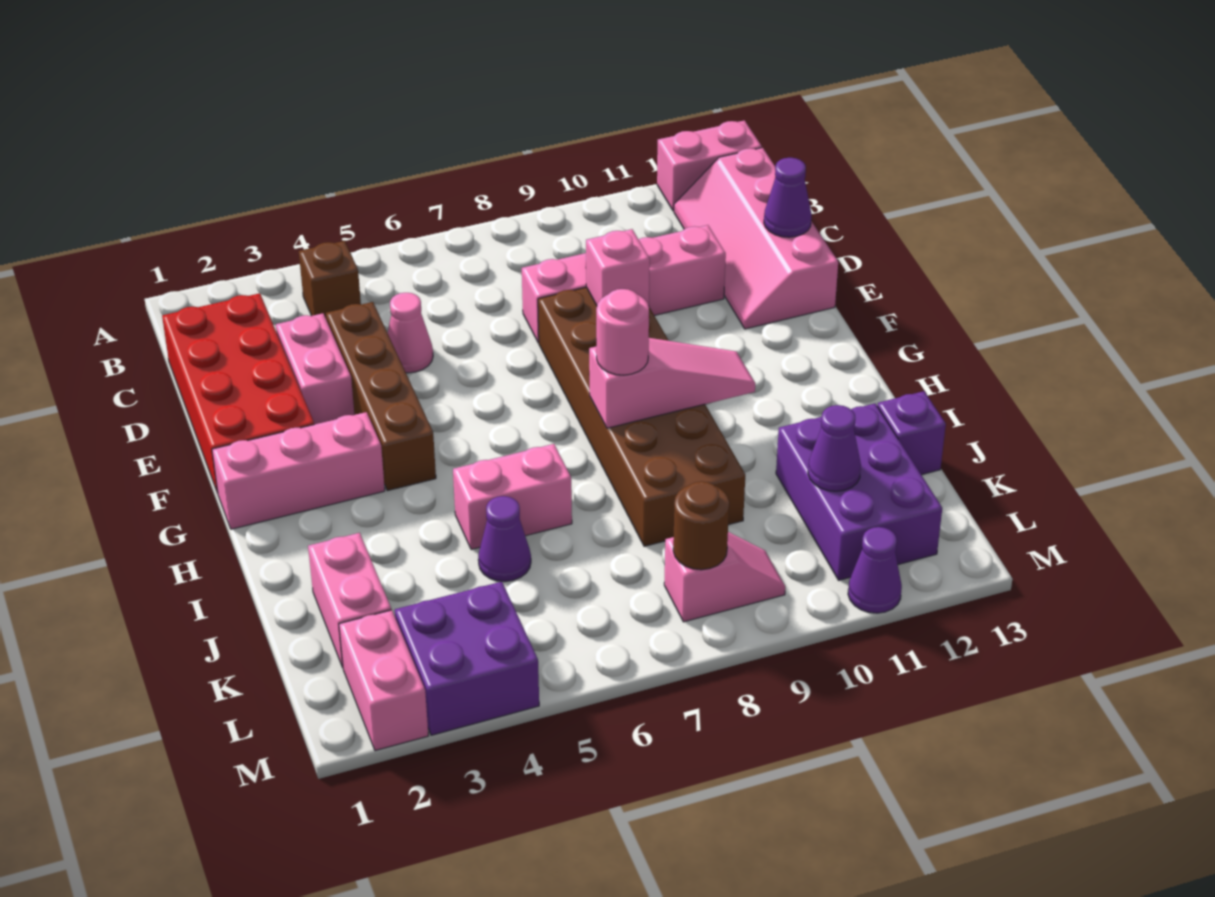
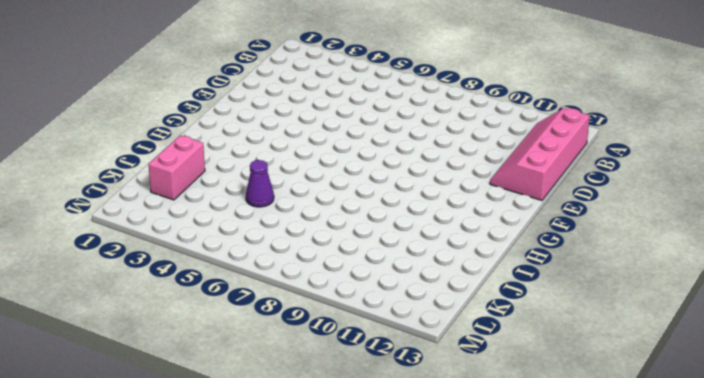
none -> pink 1x2 brick [657,120,762,211]
none -> brown 1x1 brick [299,241,361,318]
none -> red 2x4 brick [162,293,314,493]

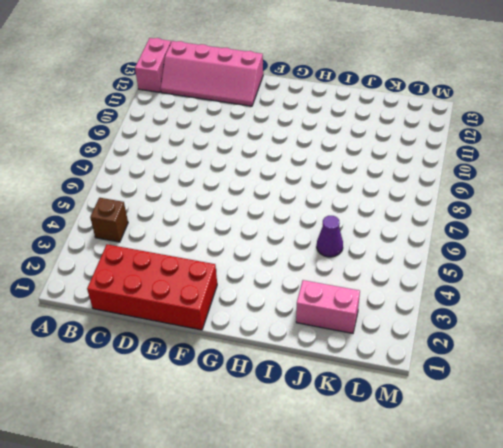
none -> pink 1x2 brick [276,313,354,424]
none -> brown 1x4 brick [326,302,436,491]
none -> pink 1x1 cone [388,293,433,373]

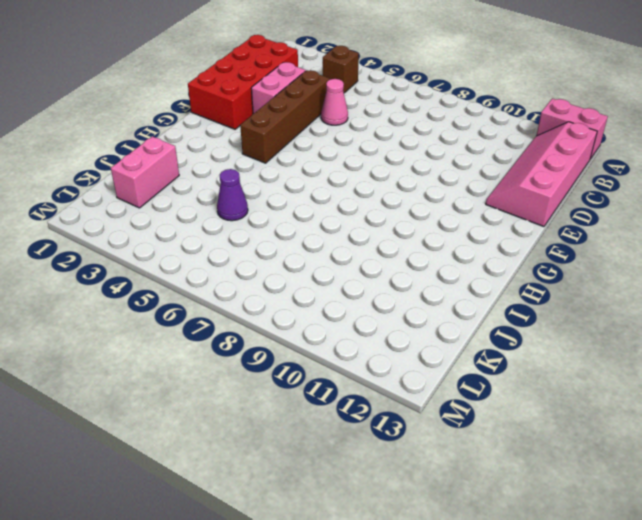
none -> pink 1x4 brick [522,225,726,343]
none -> brown 2x6 brick [538,287,745,546]
none -> pink 1x3 brick [212,412,385,529]

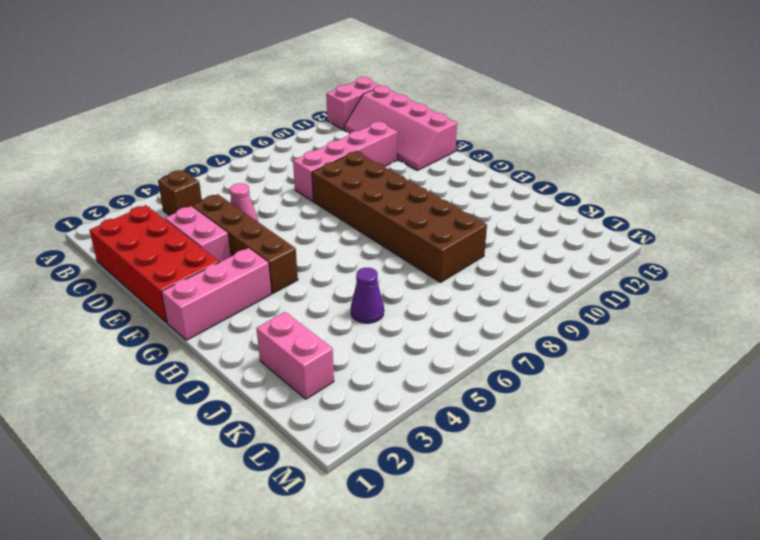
none -> pink 1x2 brick [453,444,572,550]
none -> purple 2x3 brick [776,404,942,580]
none -> purple 1x1 brick [877,391,946,475]

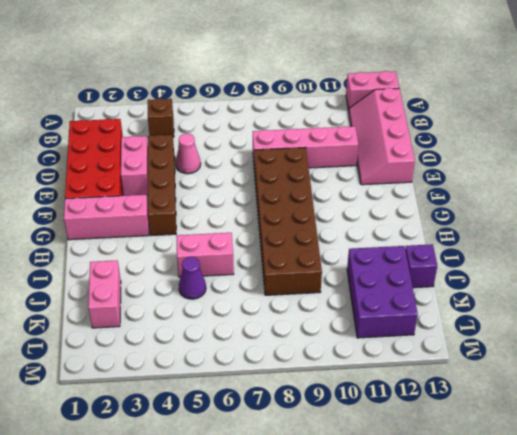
none -> pink 1x2 brick [339,610,428,751]
none -> purple 2x2 brick [395,582,539,735]
none -> pink 1x2 slope [664,532,785,622]

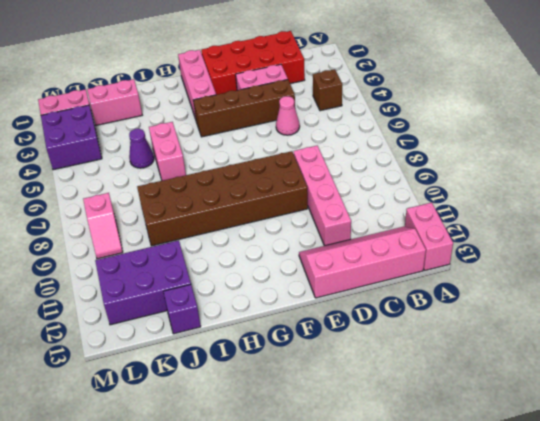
none -> purple 1x1 cone [848,527,902,613]
none -> purple 1x1 cone [764,158,812,237]
none -> pink 1x1 brick [586,229,650,306]

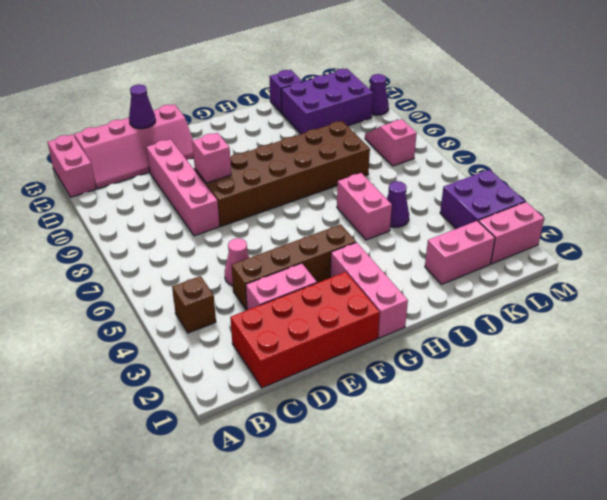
none -> pink 1x3 slope [589,338,755,428]
none -> purple 1x1 cone [808,405,861,491]
none -> brown 1x1 round brick [673,481,729,570]

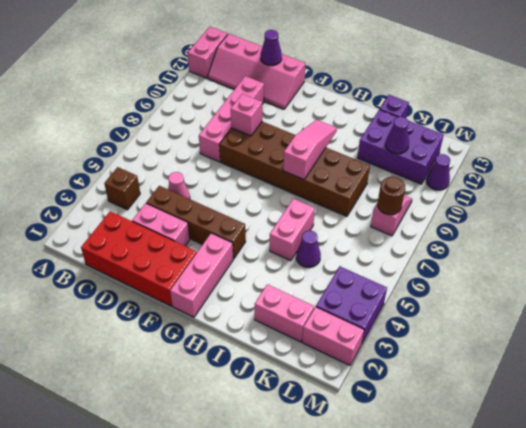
none -> pink 1x1 round brick [596,289,649,375]

